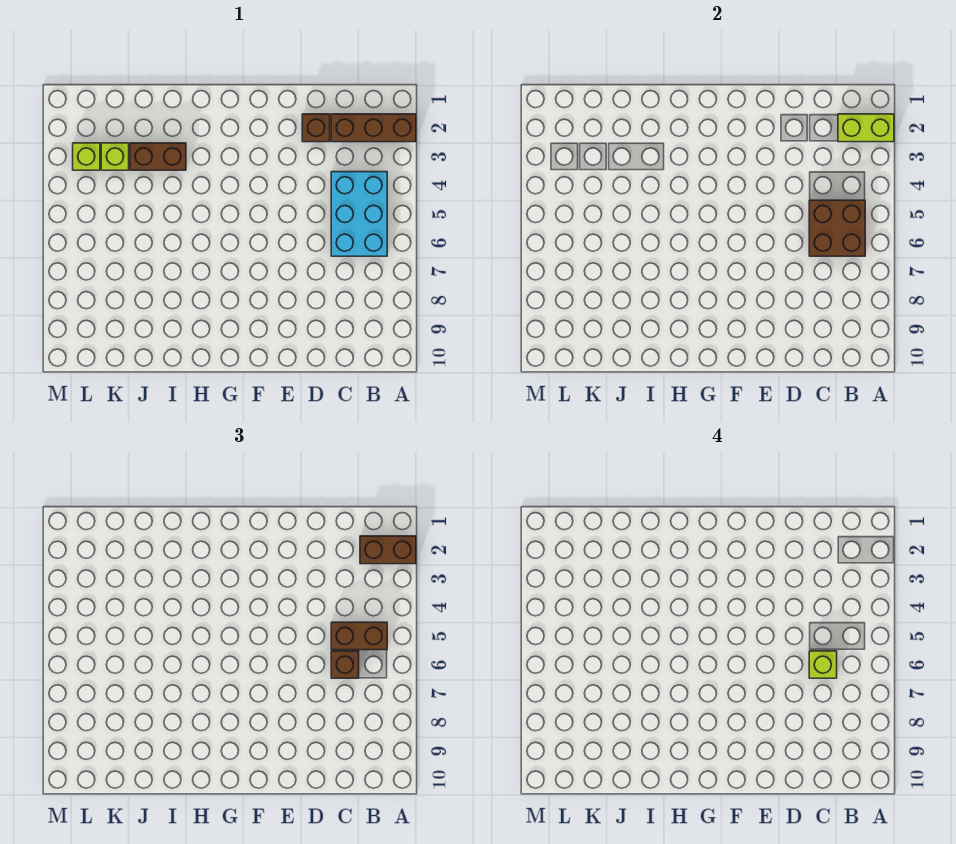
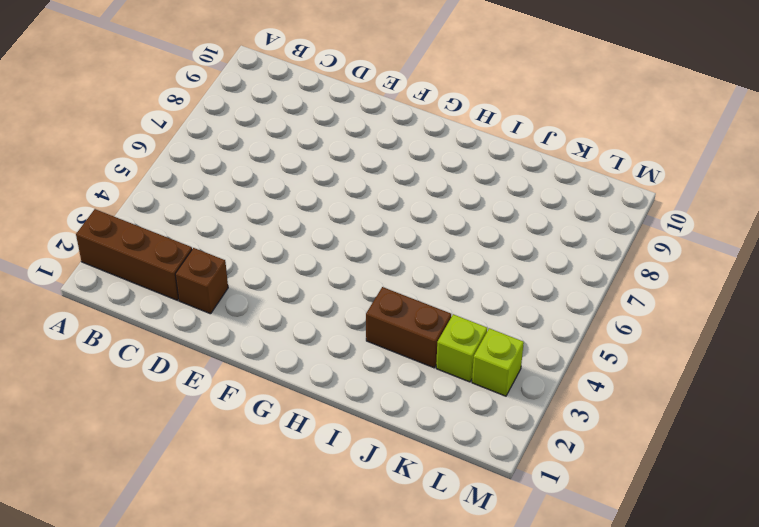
none -> cyan 2x3 brick [331,172,387,256]
none -> lime 1x2 brick [838,114,894,142]
none -> brown 2x2 brick [809,200,865,256]

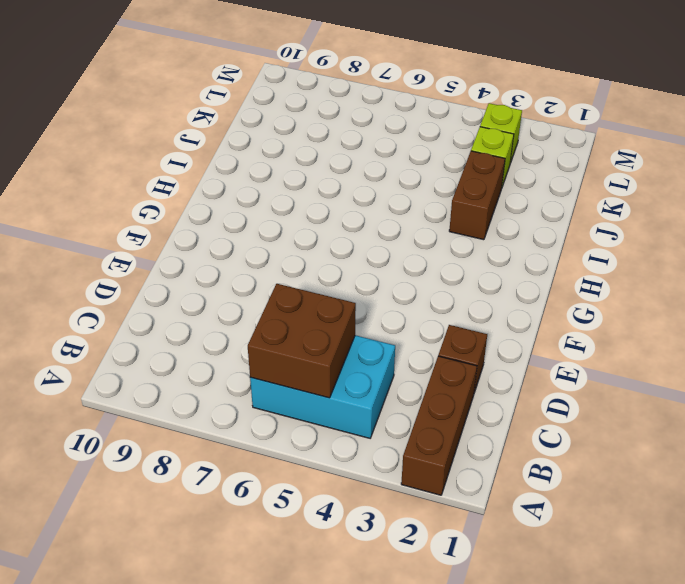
none -> lime 1x2 brick [838,114,894,142]
none -> brown 1x2 brick [360,536,416,564]
none -> brown 1x2 brick [331,622,387,650]

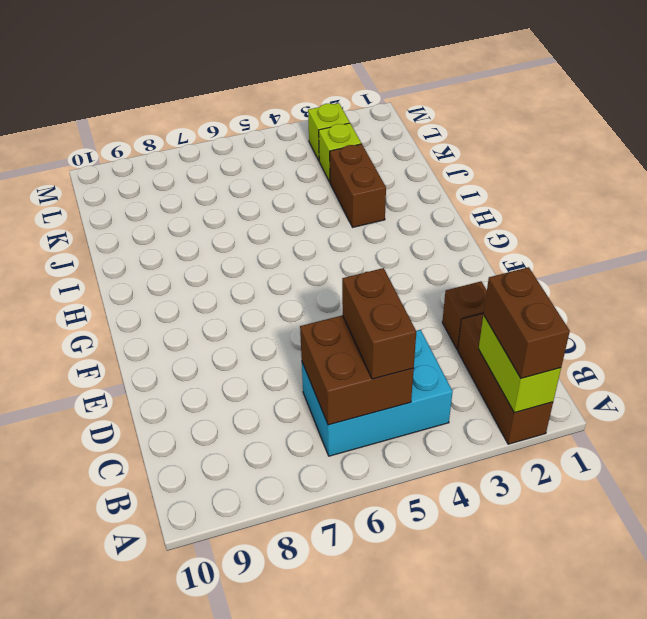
none -> brown 1x1 brick [331,651,359,678]
none -> lime 1x1 brick [809,651,837,678]

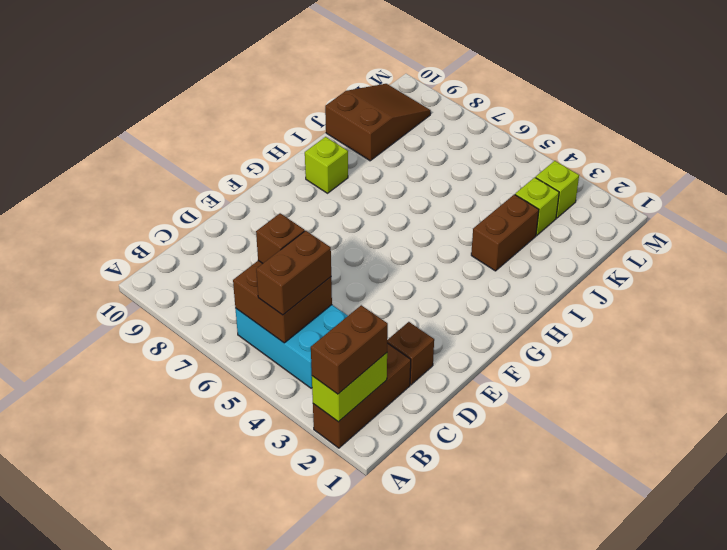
lime 1x1 brick [305,137,348,193] -> lime 1x1 brick moved to [809,651,837,678]
brown 2x3 slope [325,84,431,161] -> none

